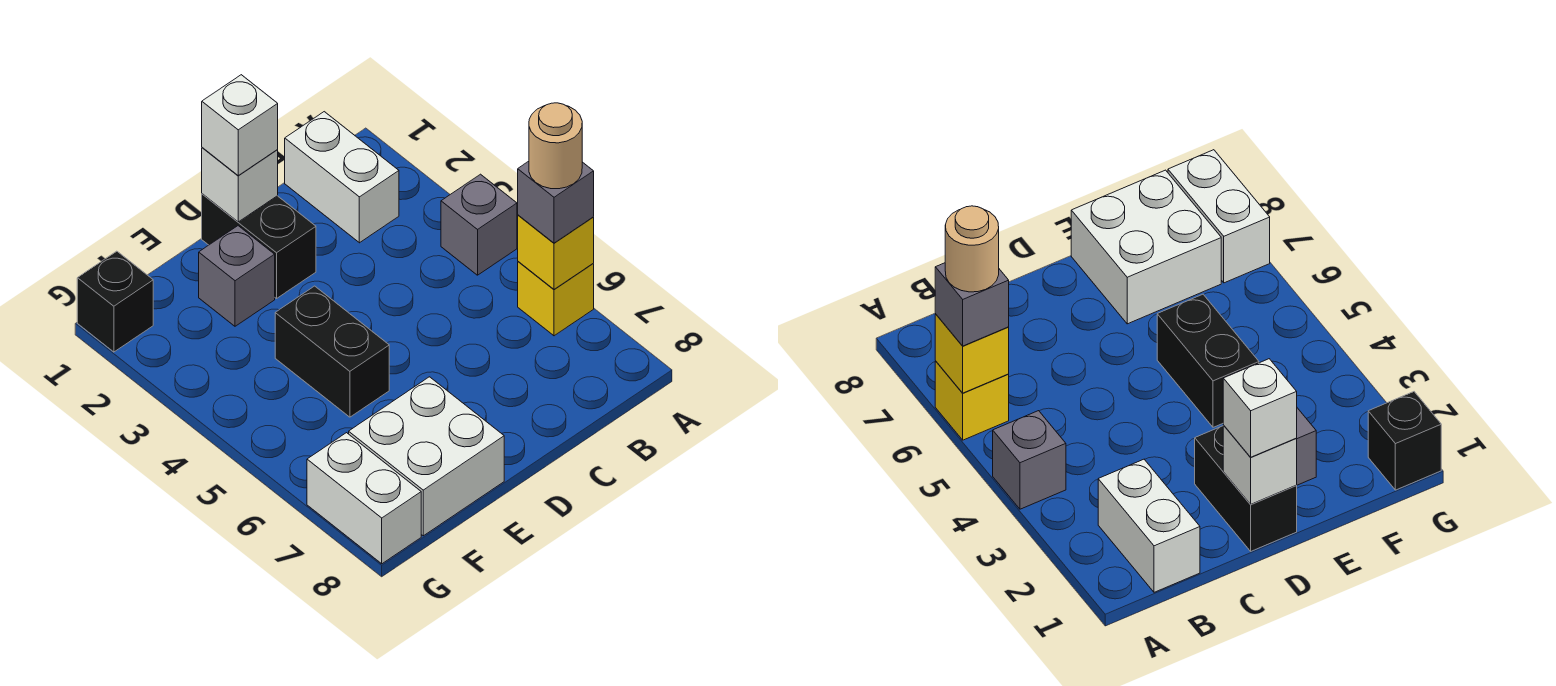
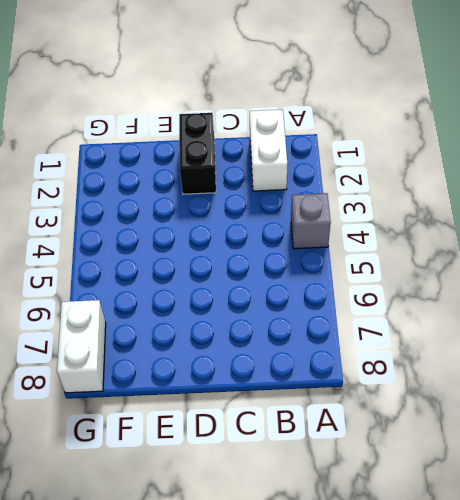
none -> yellow 1x1 brick [518,262,594,336]
none -> grey 1x1 brick [199,226,275,326]
none -> black 1x2 brick [275,286,389,417]

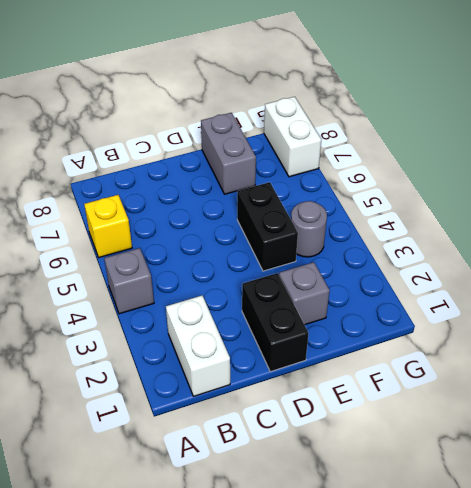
grey 1x2 brick [201,113,256,194] -> white 2x2 brick [349,377,504,536]
grey 1x1 round brick [291,201,327,257] -> none
none -> black 1x1 brick [77,251,153,352]
none -> yellow 1x1 brick [518,215,594,289]
none -> white 1x1 brick [202,148,278,222]

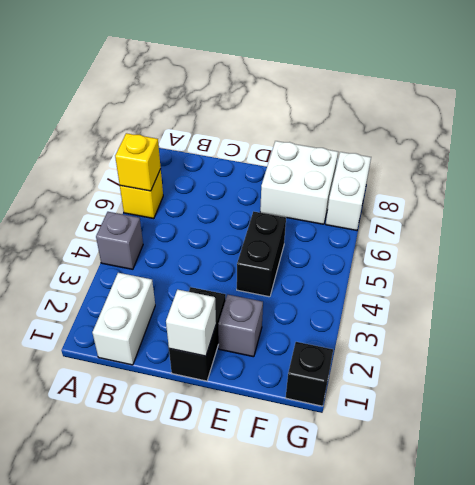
none -> grey 1x1 brick [518,161,594,243]
none -> white 1x1 brick [202,75,278,175]
none -> tan 1x1 round brick [529,103,582,189]

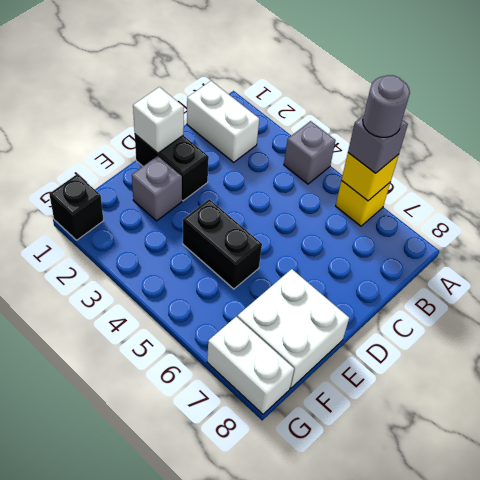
grey 1x1 round brick [363,75,410,137] -> tan 1x1 round brick [529,103,582,189]
none -> white 1x1 brick [202,75,278,175]

